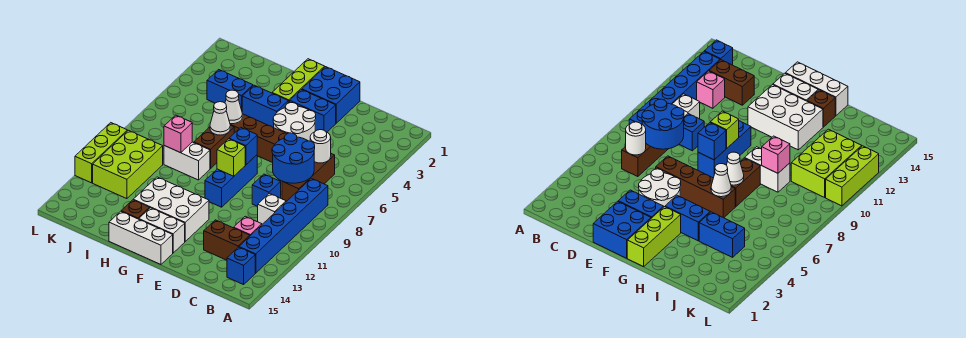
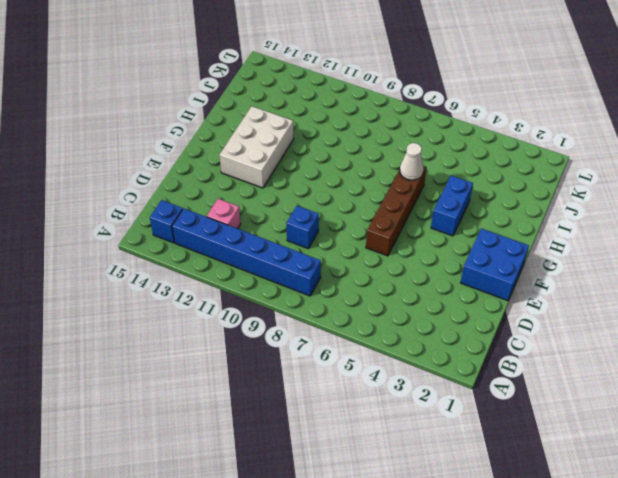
none -> brown 1x3 brick [282,154,335,202]
none -> white 1x1 brick [258,193,286,224]
none -> brown 1x2 brick [204,220,250,260]
none -> blue 1x2 brick [290,90,336,132]

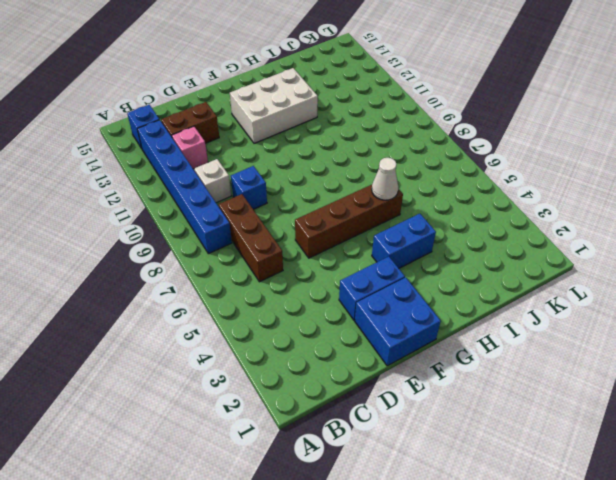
none -> white 2x2 round brick [273,103,316,141]
none -> blue 1x3 brick [205,155,257,207]
none -> white 1x2 brick [139,208,185,253]
none -> white 1x3 brick [109,211,173,264]

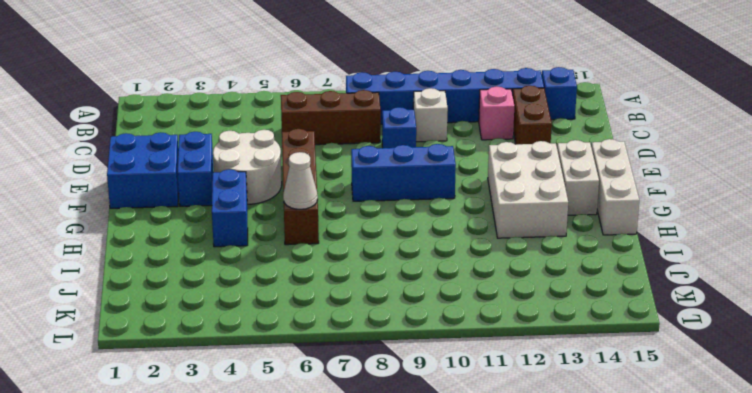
none -> lime 1x3 brick [272,59,325,103]
none -> brown 1x2 brick [194,125,234,168]
none -> white 1x2 brick [164,142,210,180]
none -> brown 1x1 brick [121,200,149,219]

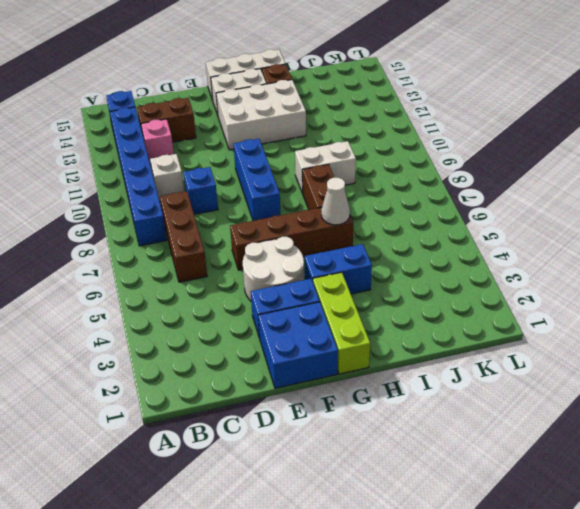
none -> blue 1x2 brick [207,70,253,110]
none -> lime 2x3 brick [93,130,163,199]
none -> lime 1x3 brick [75,123,127,183]
none -> white 1x1 round brick [310,130,331,163]

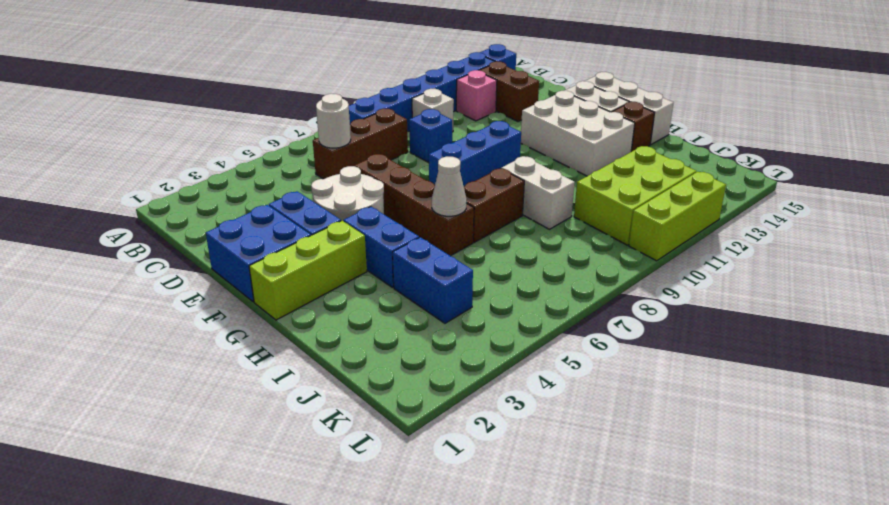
none -> blue 2x2 round brick [272,133,315,183]
none -> blue 1x1 brick [229,127,257,165]
none -> lime 1x1 brick [217,139,245,176]
none -> white 1x1 cone [210,102,230,135]

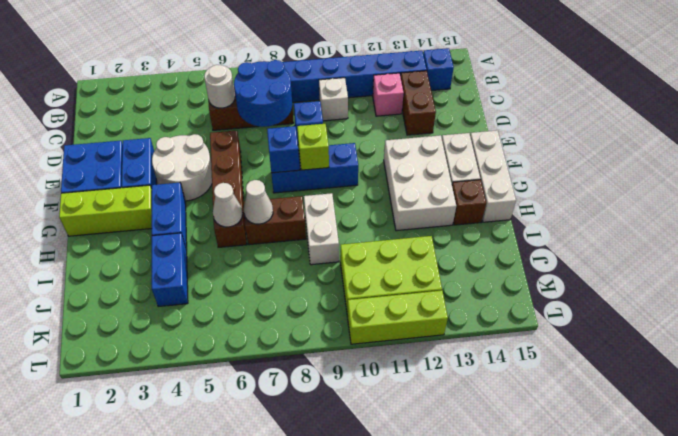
none -> pink 1x1 brick [164,115,192,153]

